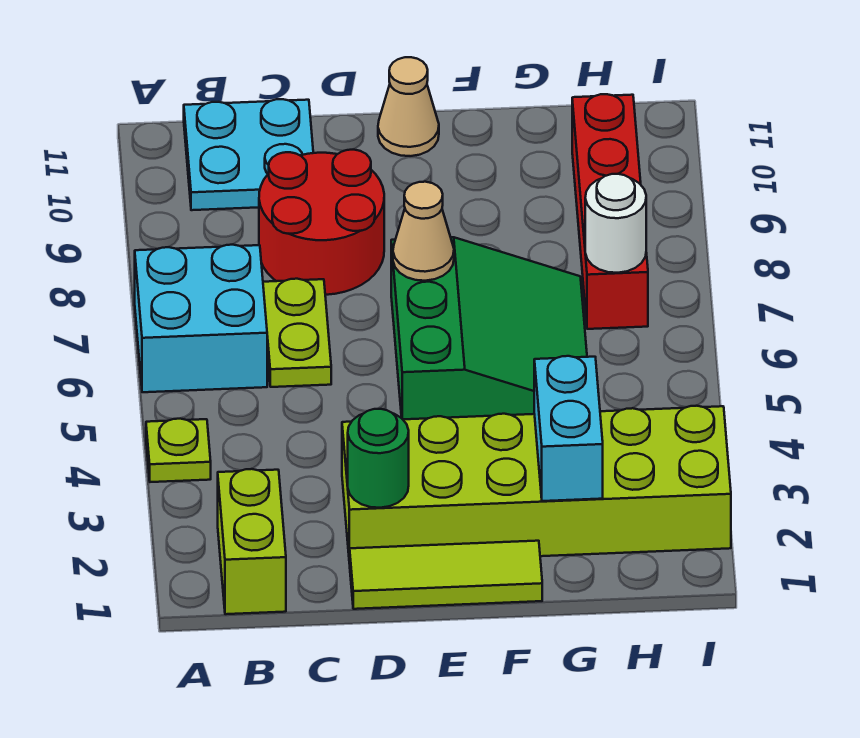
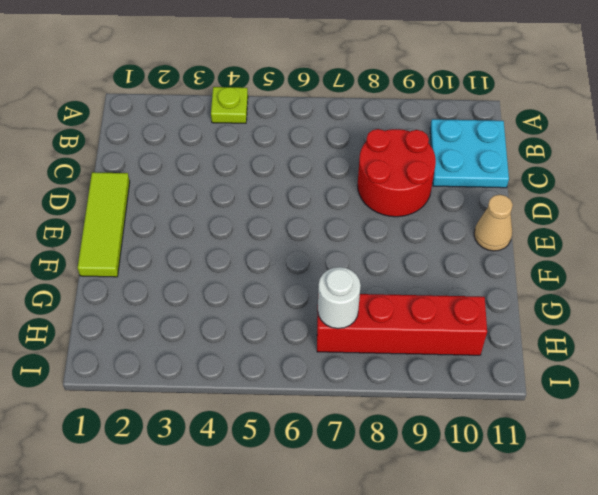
none -> cyan 2x2 brick [135,245,267,392]
none -> lime 1x2 brick [218,469,286,614]
none -> lime 1x2 plate [263,279,331,387]

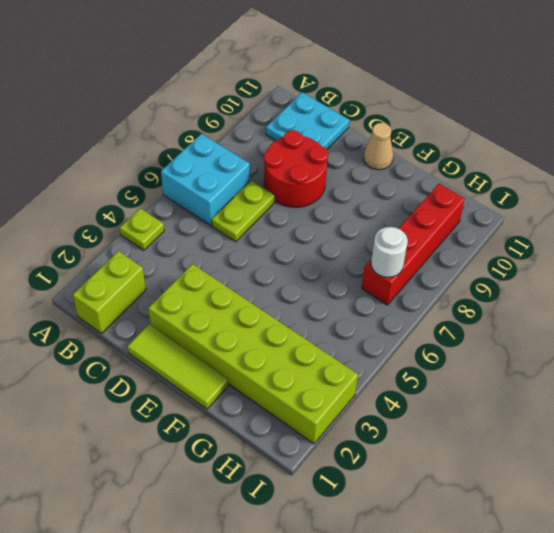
none -> green 3x3 slope [391,237,587,419]
none -> green 1x1 round brick [348,409,409,508]
none -> tan 1x1 cone [393,182,454,281]

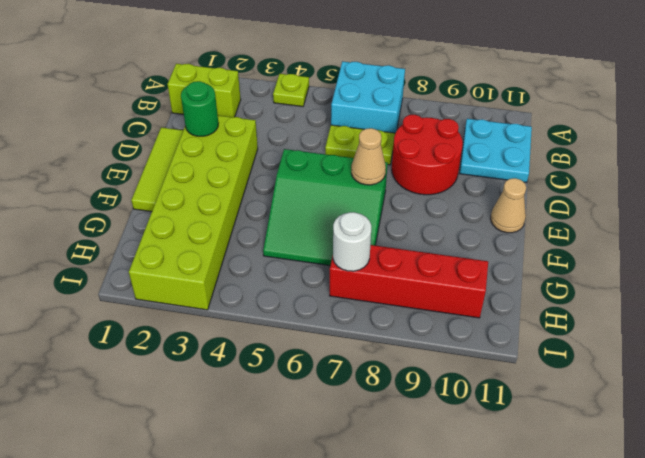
none -> cyan 1x2 brick [534,356,603,501]

